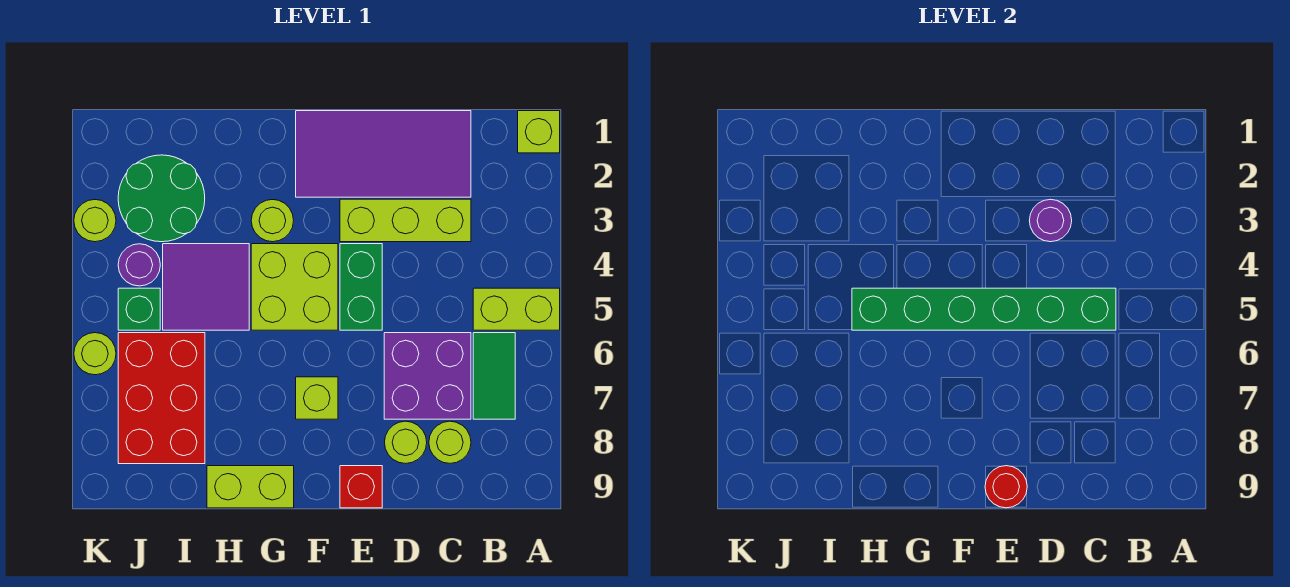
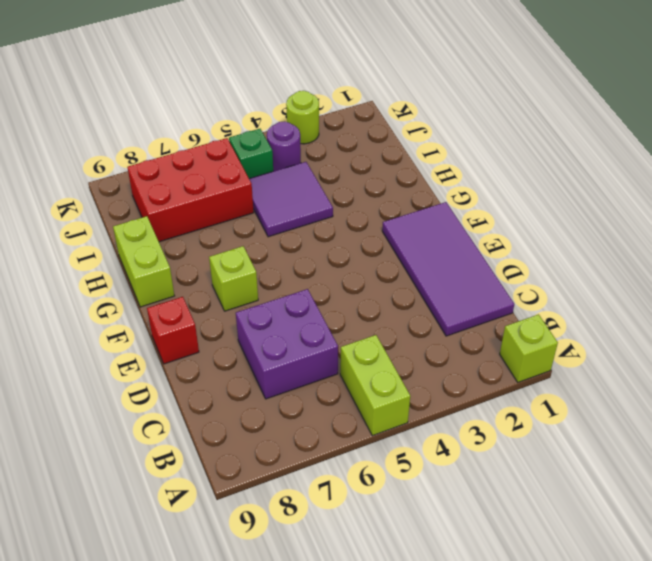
none -> green 1x2 tile [473,333,515,419]
none -> lime 1x3 brick [340,199,471,242]
none -> lime 1x1 round brick [429,421,471,463]

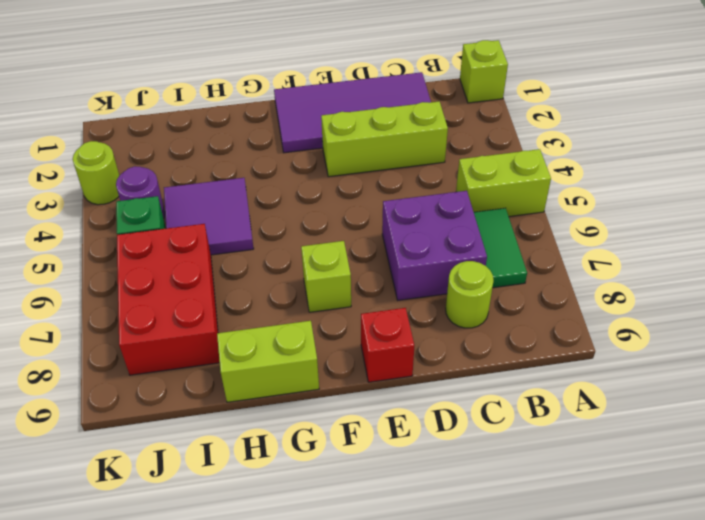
none -> lime 1x1 round brick [385,421,427,464]
none -> green 1x2 brick [340,244,382,330]
none -> lime 2x2 brick [251,244,338,330]

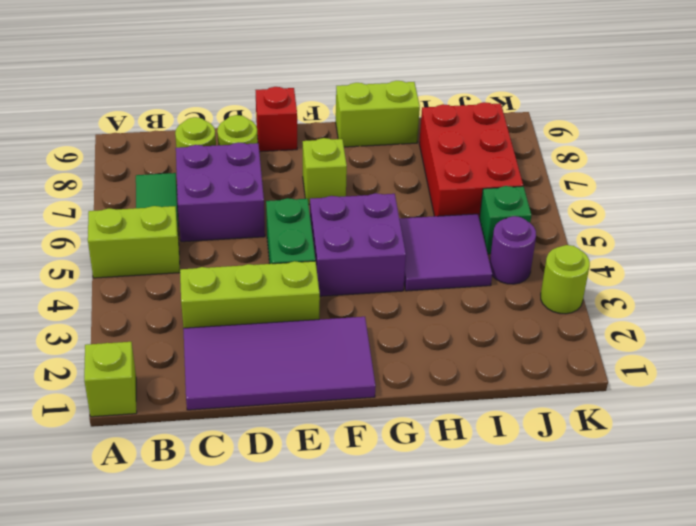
purple 2x2 brick [310,193,406,296] -> lime 2x2 brick [251,244,338,330]
none -> lime 1x1 round brick [251,200,294,242]
none -> green 2x2 round brick [118,155,205,242]
none -> lime 1x1 round brick [74,333,116,375]

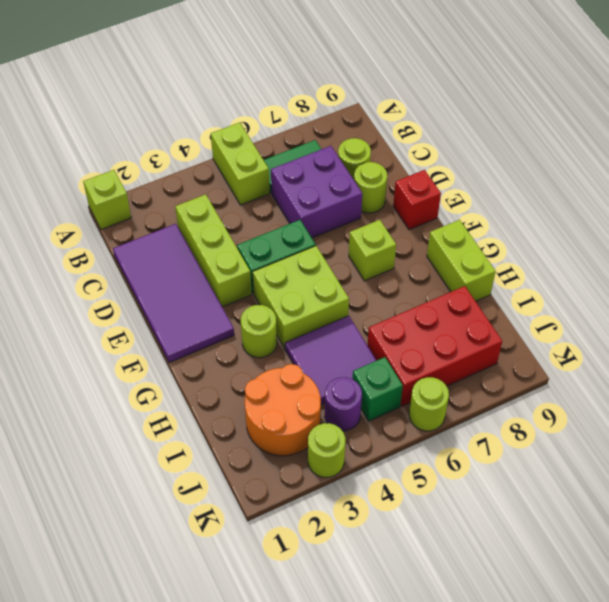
orange 2x2 round brick [245,364,321,456] -> green 2x2 round brick [118,155,205,242]
none -> green 1x6 brick [852,288,1116,330]
none -> purple 1x1 round brick [1029,199,1072,242]
none -> red 1x1 round brick [985,466,1027,508]

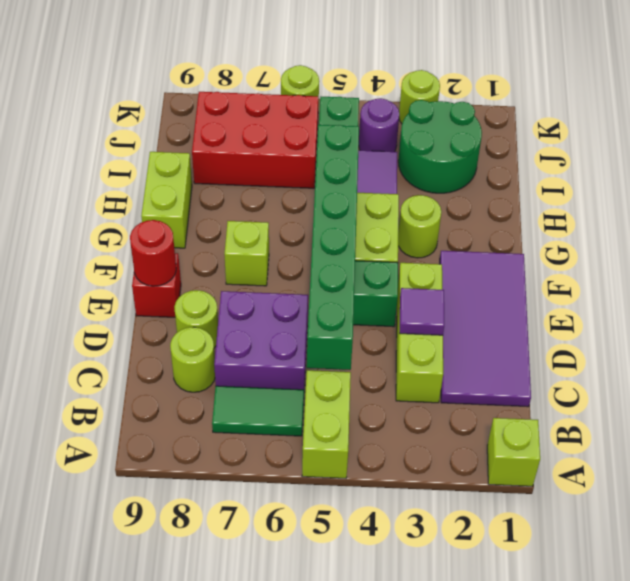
purple 1x1 tile [400,288,444,335] -> purple 1x1 round brick [1029,199,1072,242]

